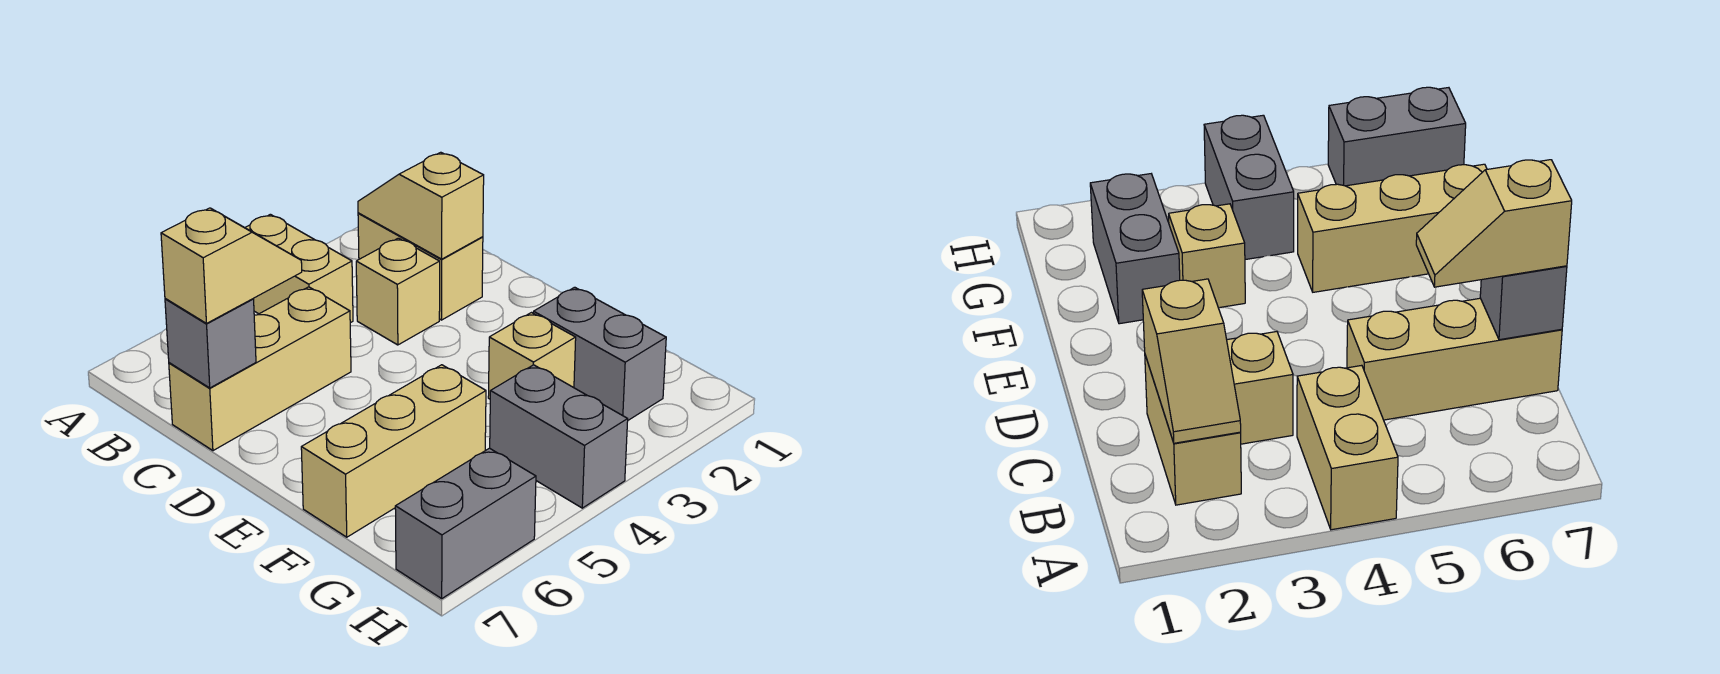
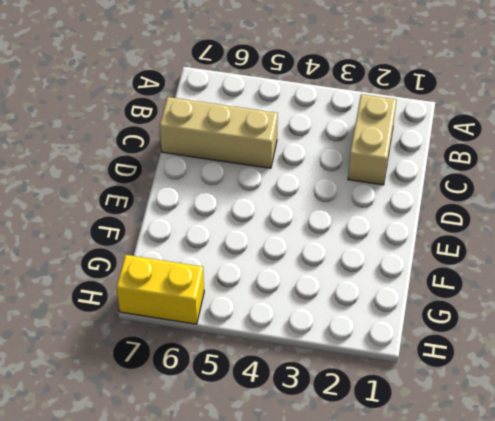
yellow 1x2 brick [117,255,204,324] -> grey 1x2 brick [395,448,536,598]
none -> tan 1x2 brick [245,214,353,323]
none -> tan 1x1 brick [356,238,440,345]
none -> grey 1x2 brick [533,287,666,420]

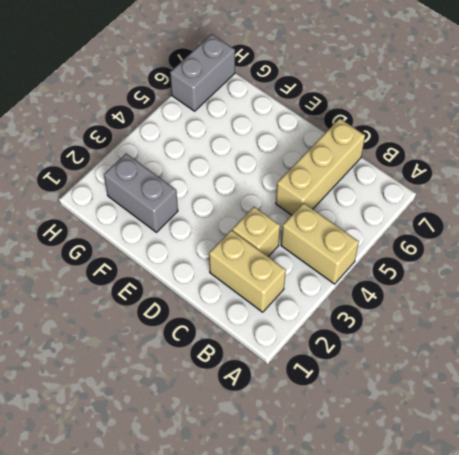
none -> tan 1x1 brick [488,313,576,399]
none -> tan 1x3 brick [301,365,486,537]
none -> grey 1x2 brick [490,365,628,508]

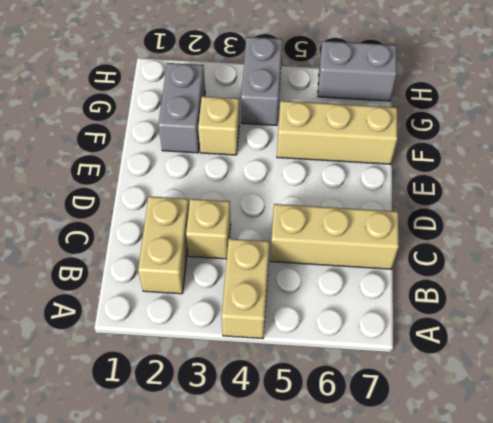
none -> tan 1x2 slope [358,152,484,259]
none -> grey 1x1 brick [165,299,256,388]
none -> tan 1x2 slope [161,208,302,323]

